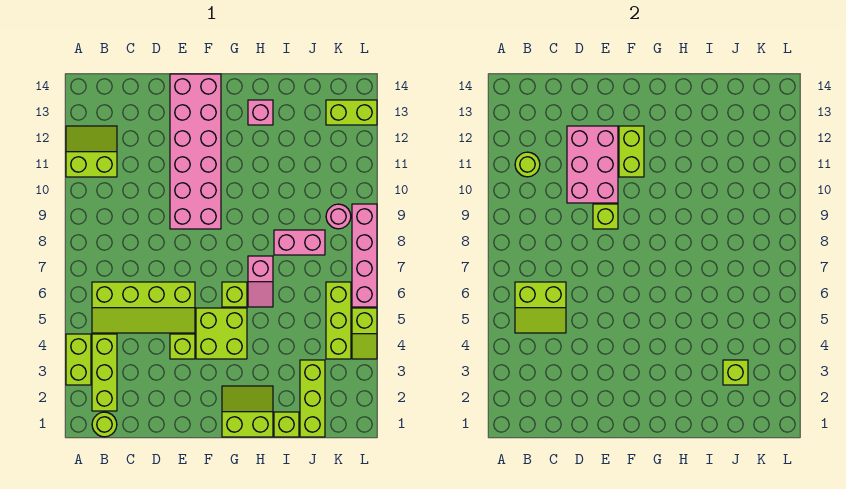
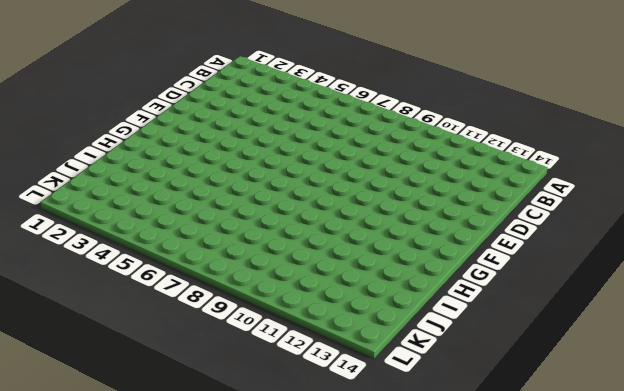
none -> lime 1x2 brick [66,334,91,385]
none -> lime 2x2 slope [66,126,117,177]
none -> lime 1x1 round brick [92,412,117,437]

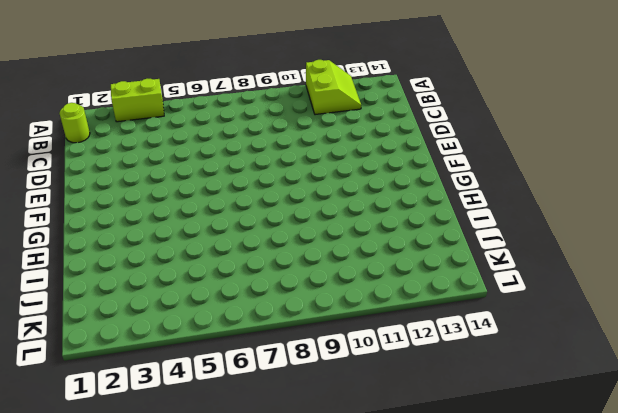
none -> lime 1x3 brick [92,334,117,411]
none -> lime 2x4 slope [92,282,195,333]
none -> lime 1x1 brick [170,334,195,359]

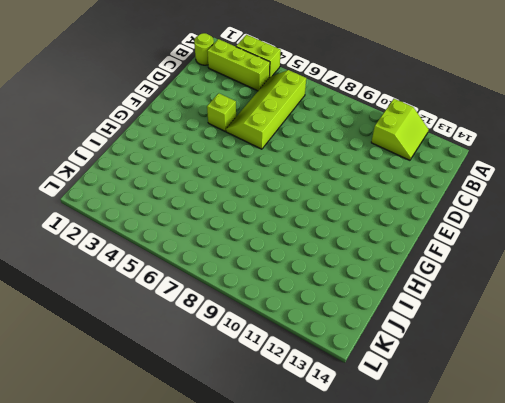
none -> pink 2x6 brick [170,74,221,229]
none -> lime 2x2 brick [196,308,247,359]
none -> lime 2x2 slope [222,386,273,437]

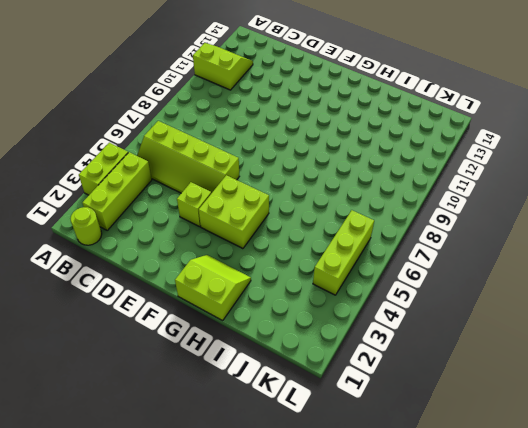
none -> pink 2x6 brick [170,74,221,229]
none -> lime 1x1 brick [222,282,247,307]
none -> pink 1x2 slope [248,256,273,307]

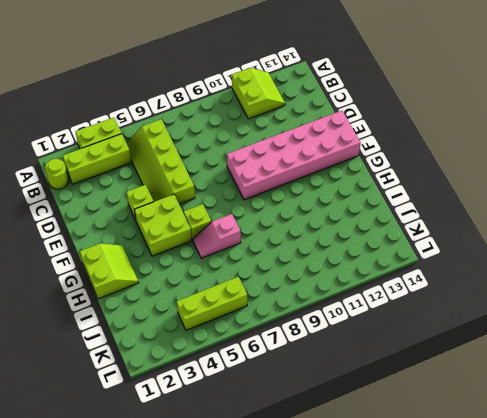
none -> pink 1x1 brick [248,100,273,125]
none -> lime 1x1 brick [274,412,299,437]
none -> pink 1x2 brick [274,230,325,255]

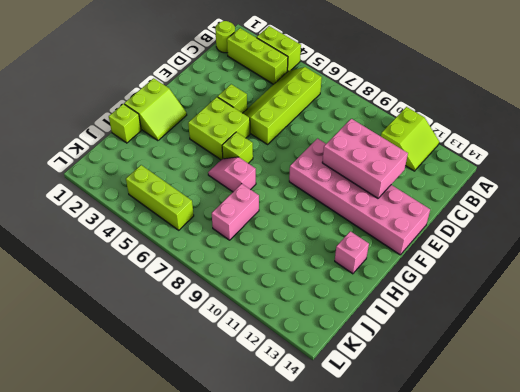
none -> lime 1x3 brick [300,360,325,437]
none -> pink 1x1 round brick [326,204,351,229]
none -> lime 1x2 brick [326,100,377,125]

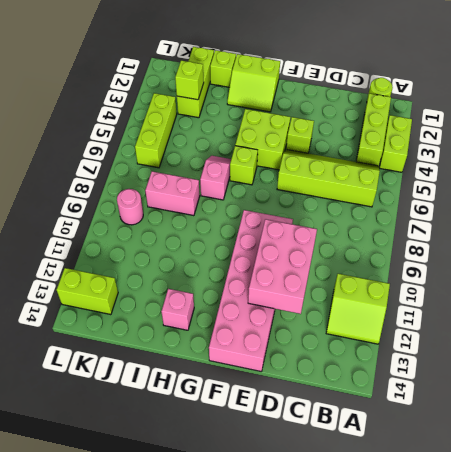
none -> lime 1x2 slope [352,308,377,359]
none -> pink 1x4 brick [352,204,377,307]
none -> lime 2x2 slope [515,282,566,333]

